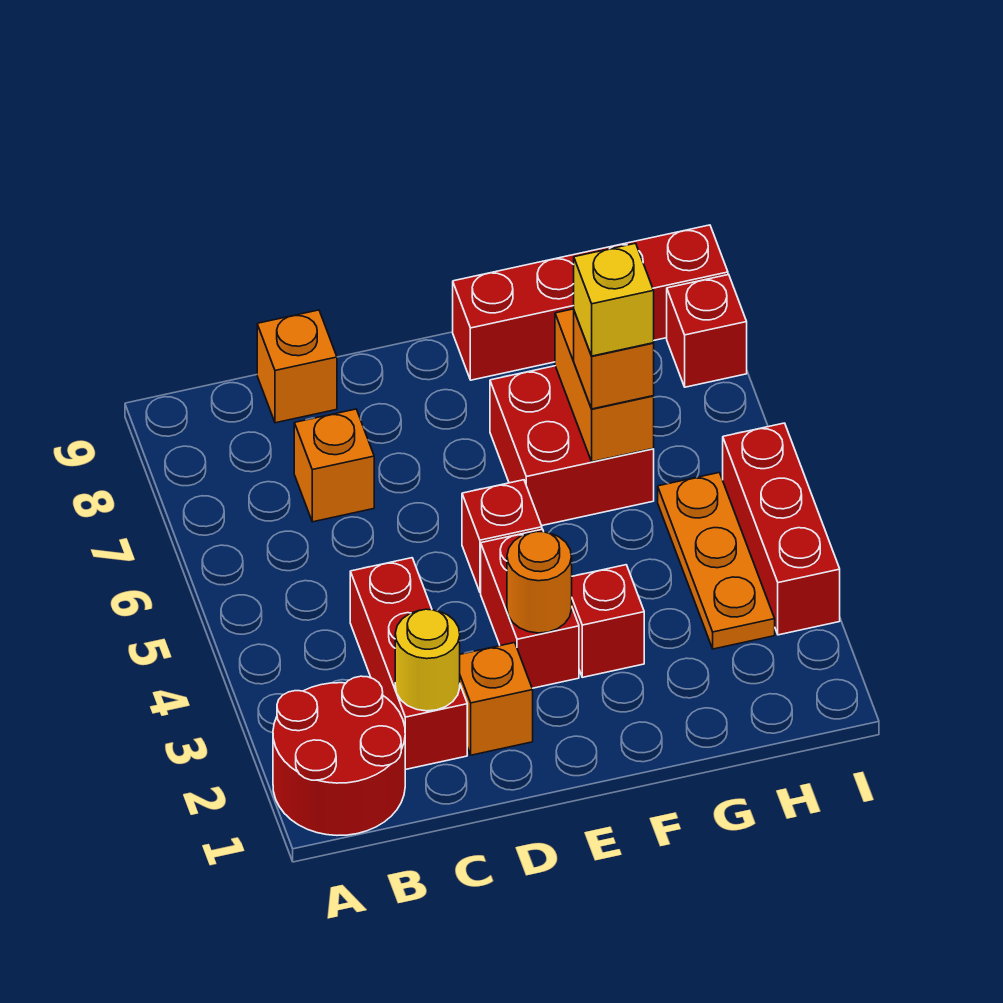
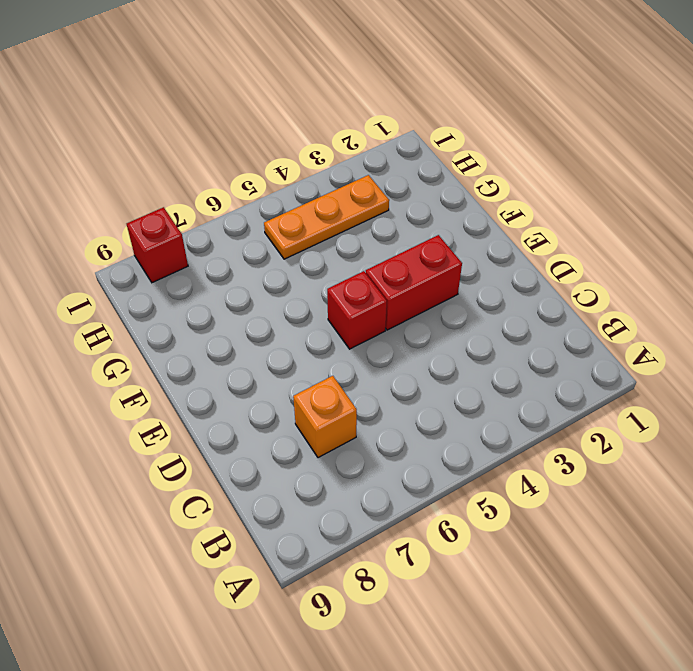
none -> red 2x2 round brick [273,676,405,835]
none -> red 1x3 brick [350,558,467,770]
none -> orange 1x1 brick [257,310,337,423]

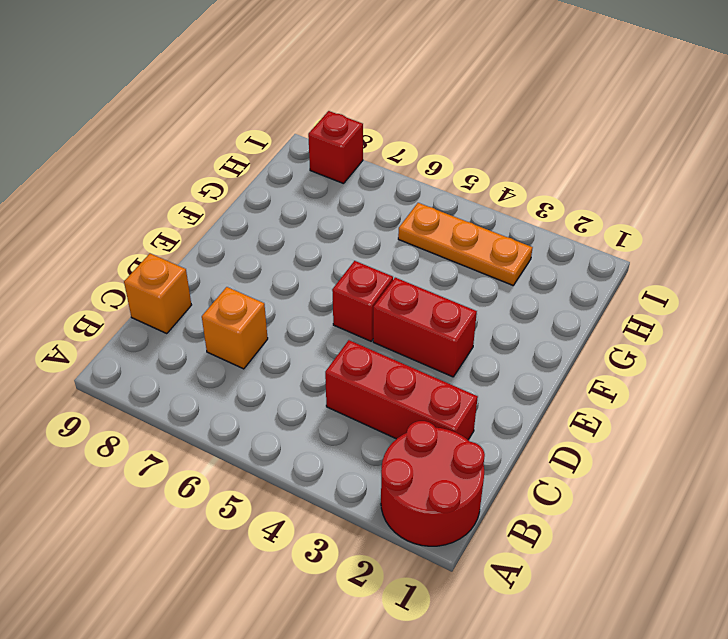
none -> orange 1x1 brick [460,643,533,755]
none -> red 1x1 brick [572,565,644,677]
none -> red 2x2 brick [490,366,654,526]

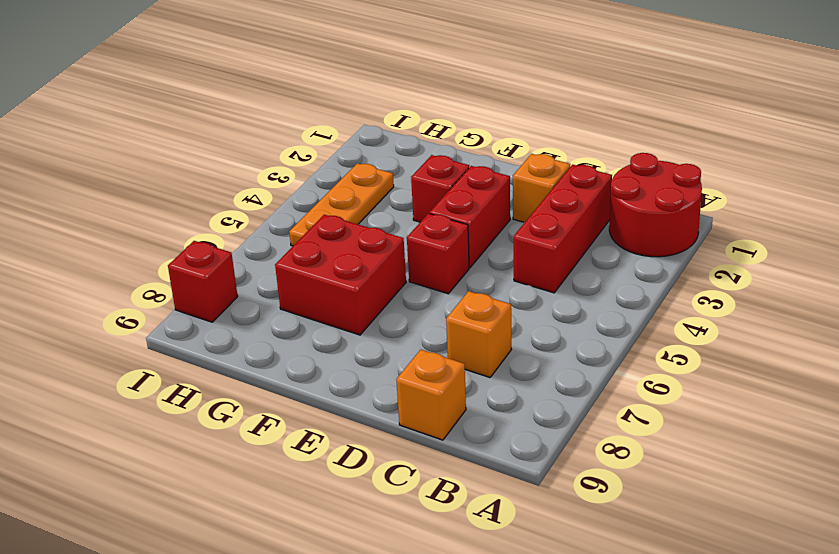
none -> red 1x4 brick [453,225,728,380]
none -> red 1x3 brick [723,423,840,635]
none -> yellow 1x1 round brick [395,609,460,711]

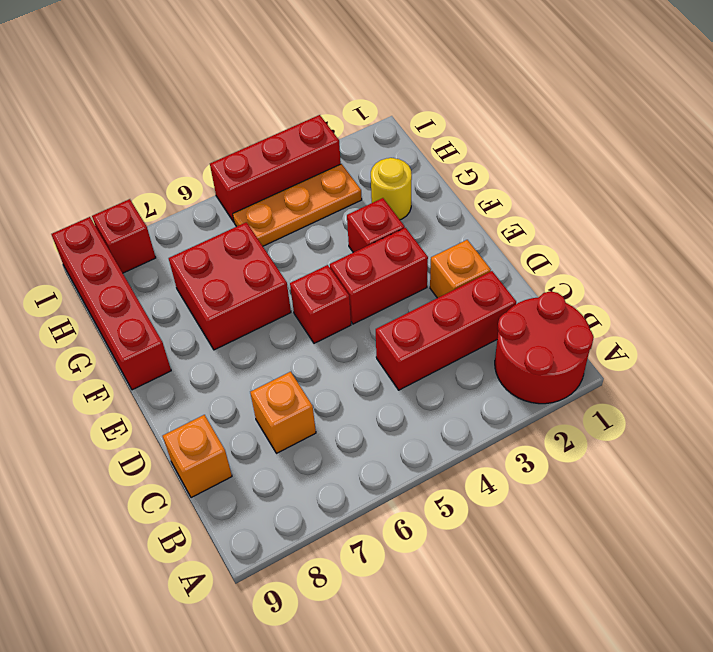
yellow 1x1 round brick [371,158,412,220] -> yellow 1x1 round brick moved to [395,609,460,711]
none -> orange 1x1 round brick [507,532,572,633]
none -> orange 1x2 brick [555,309,654,462]
none -> orange 1x1 brick [574,311,654,409]

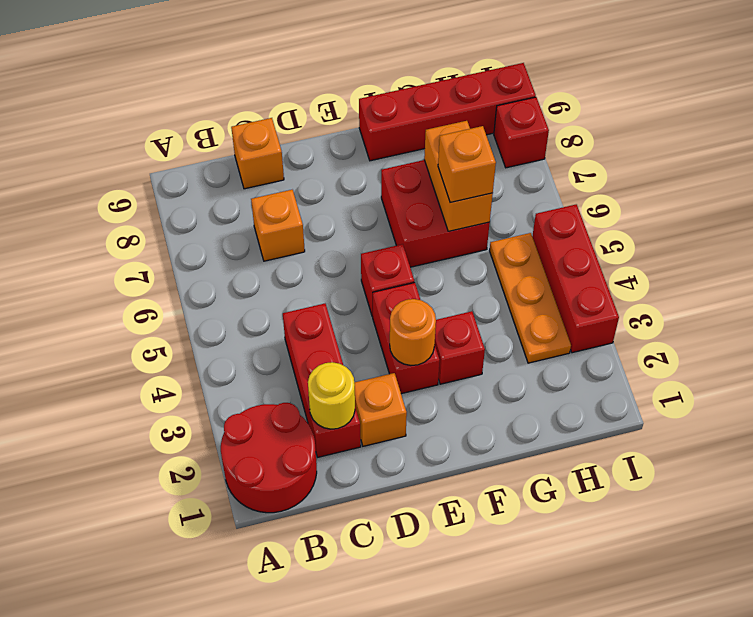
none -> yellow 1x1 brick [574,243,654,356]

